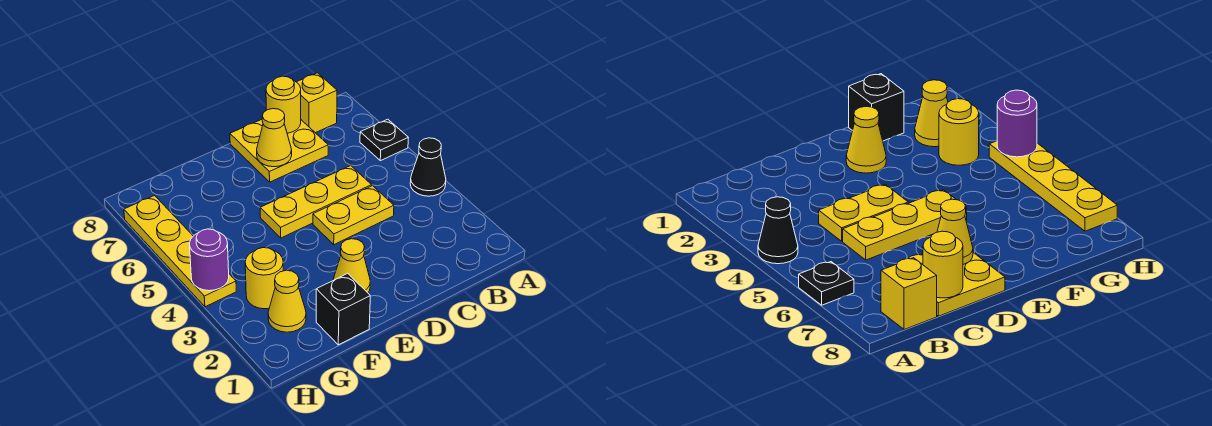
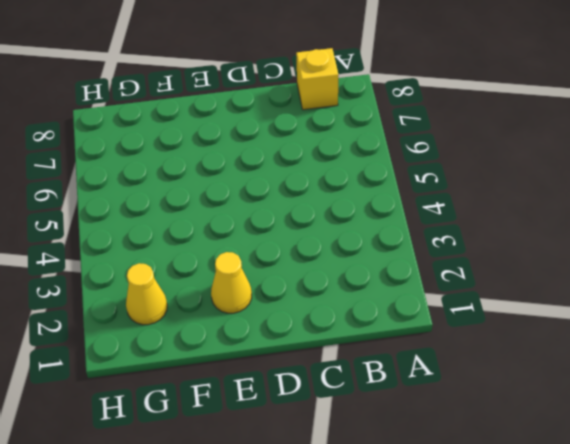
none -> black 1x1 cone [410,138,446,196]
none -> black 1x1 plate [360,119,408,161]
none -> yellow 1x2 plate [313,186,394,245]

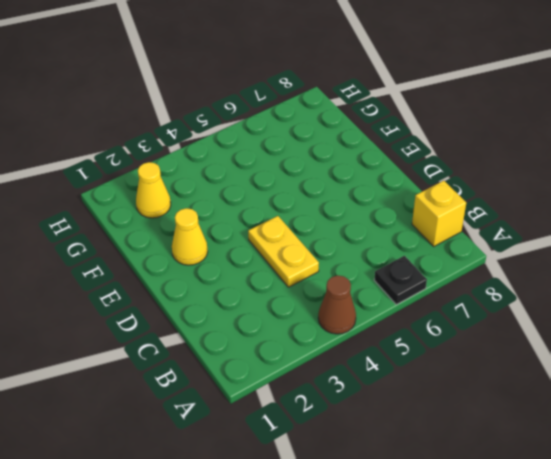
brown 1x1 cone [318,275,356,334] -> black 1x1 cone [410,138,446,196]
none -> yellow 1x3 plate [260,166,372,238]
none -> yellow 2x2 plate [230,119,328,182]
none -> black 1x1 brick [316,273,370,345]

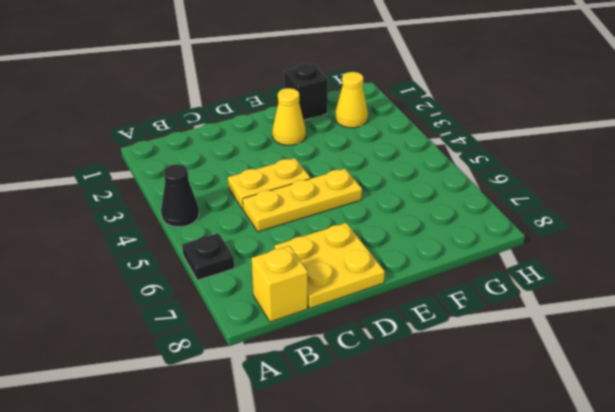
none -> yellow 1x1 round brick [245,248,283,309]
none -> yellow 1x4 plate [124,196,236,307]
none -> yellow 1x1 round brick [266,76,301,133]

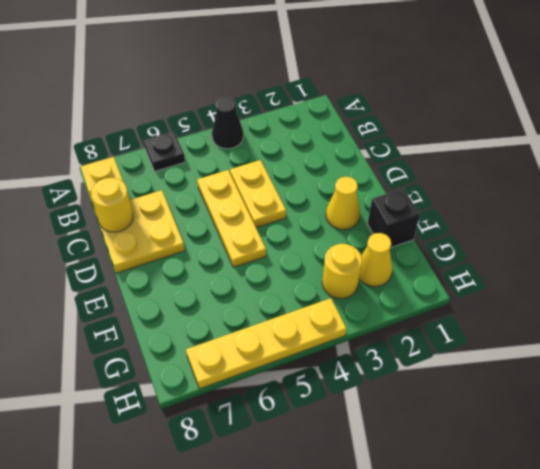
none -> yellow 1x1 cone [257,109,292,167]
none -> purple 1x1 round brick [189,229,229,291]

